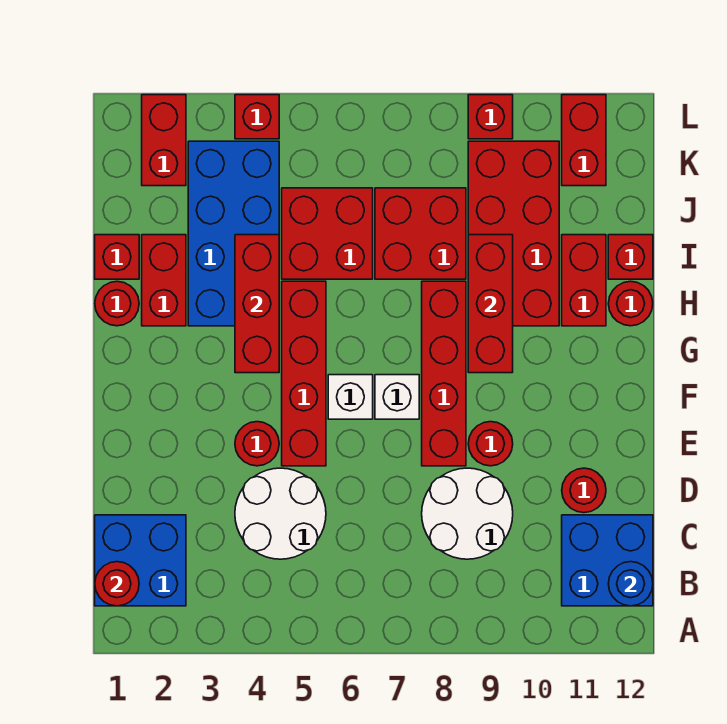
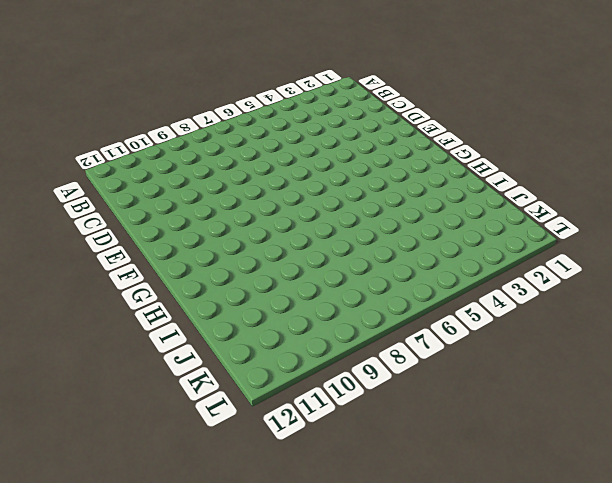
none -> blue 2x2 brick [95,515,186,606]
none -> blue 2x2 brick [562,515,653,606]
none -> white 2x2 round brick [235,468,326,559]

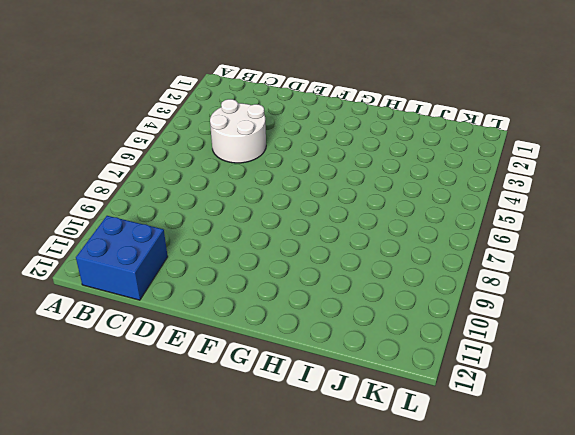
none -> blue 2x2 brick [95,515,186,606]
none -> white 2x2 round brick [422,468,513,559]
none -> red 1x1 round brick [562,468,606,513]

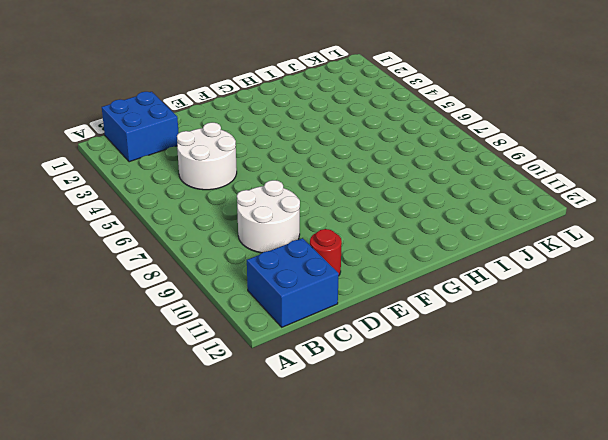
none -> red 1x1 round brick [235,422,279,466]
none -> red 1x4 brick [282,281,326,466]
none -> red 1x4 brick [422,281,466,466]

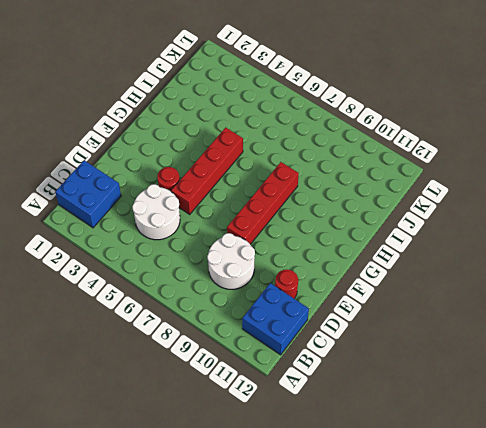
none -> red 1x1 round brick [468,422,513,466]
none -> white 1x1 brick [328,375,373,419]
none -> white 1x1 brick [375,375,419,419]

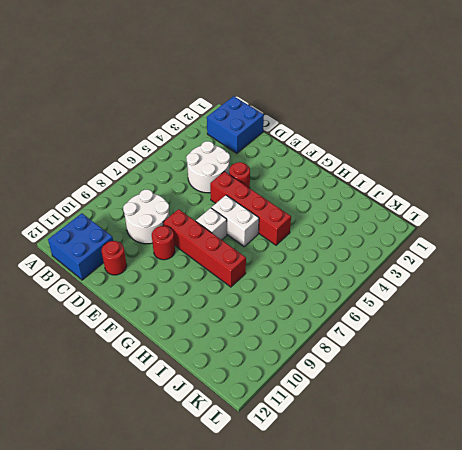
white 1x2 brick [211,195,259,247] -> white 1x1 brick [328,375,373,419]
none -> red 1x1 round brick [95,281,139,326]
none -> red 1x2 brick [142,235,186,326]
none -> blue 2x4 brick [188,141,279,326]

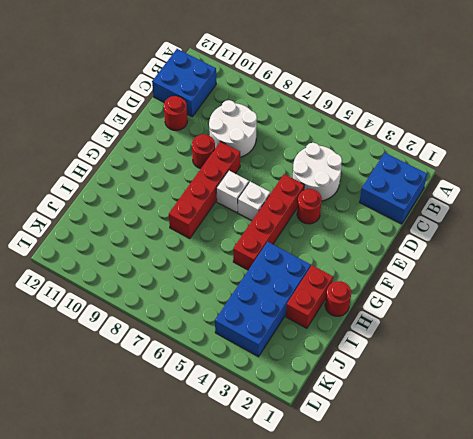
none -> red 2x4 brick [468,141,559,326]
none -> red 1x2 brick [562,235,606,326]
none -> red 1x1 round brick [608,281,653,326]

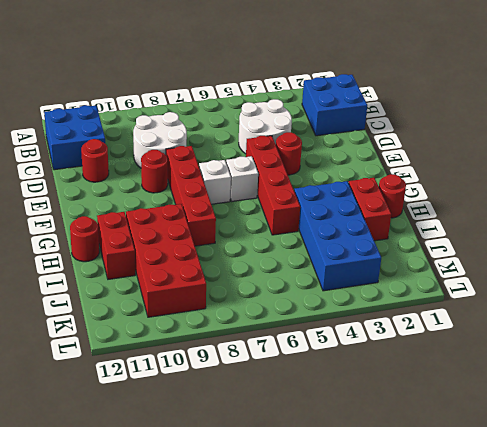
none -> red 1x1 brick [95,235,139,279]
none -> red 2x2 brick [282,188,373,279]
none -> red 2x2 brick [375,188,466,279]

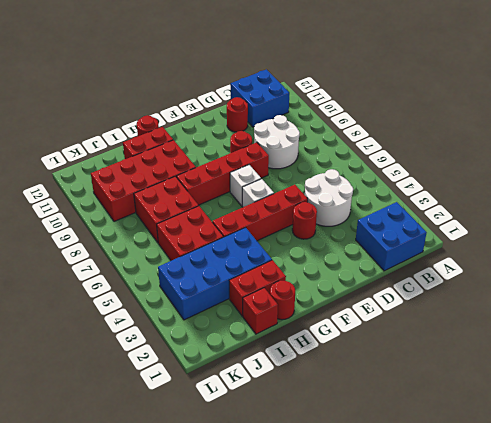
none -> red 1x1 brick [608,235,653,279]
none -> red 1x2 brick [142,95,186,186]
none -> red 1x2 brick [562,95,606,186]

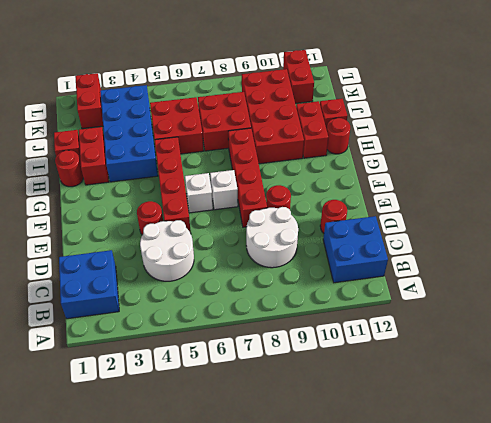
none -> red 1x1 brick [235,95,279,139]
none -> red 1x1 brick [468,95,513,139]
none -> red 1x1 round brick [95,562,139,606]

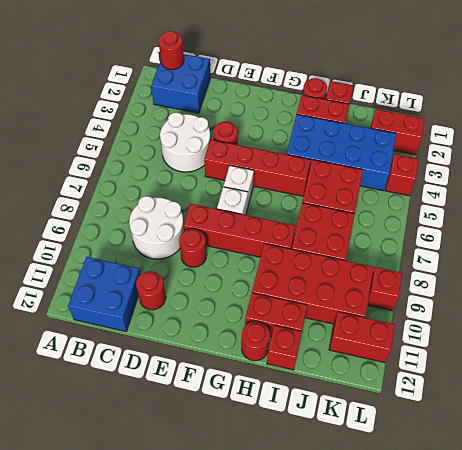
none -> blue 1x1 round brick [608,562,653,606]
none -> red 1x3 brick [235,235,279,373]
none -> red 1x3 brick [468,235,513,373]

